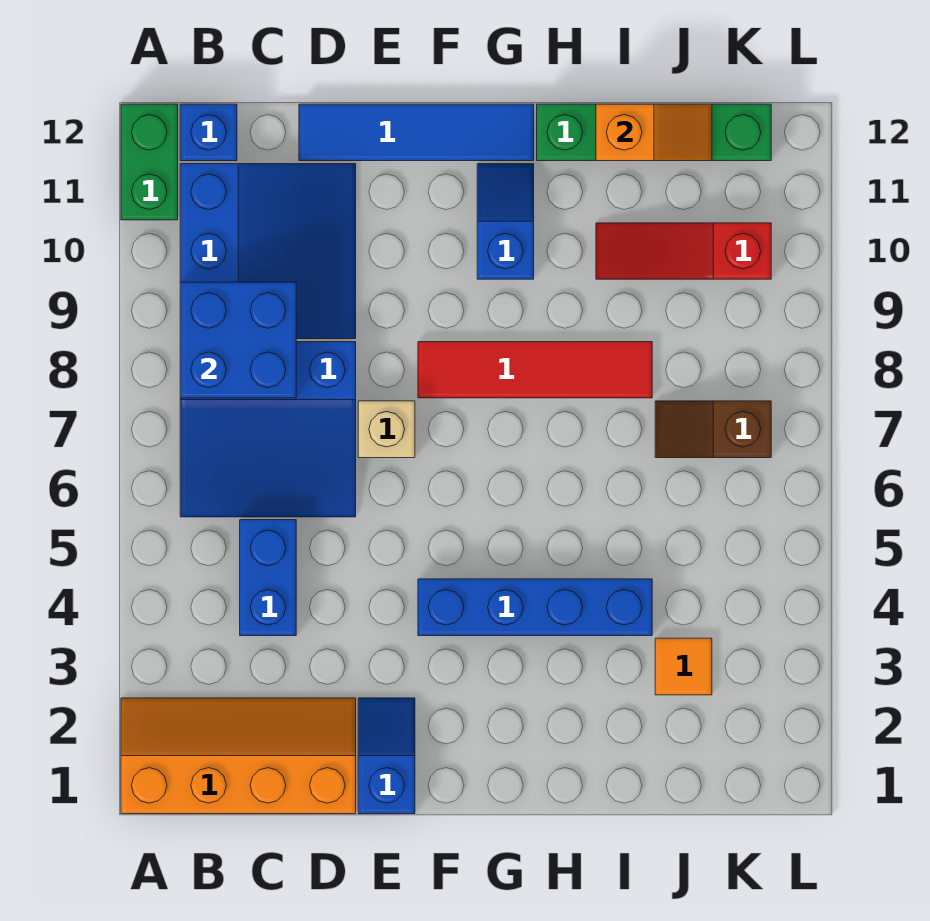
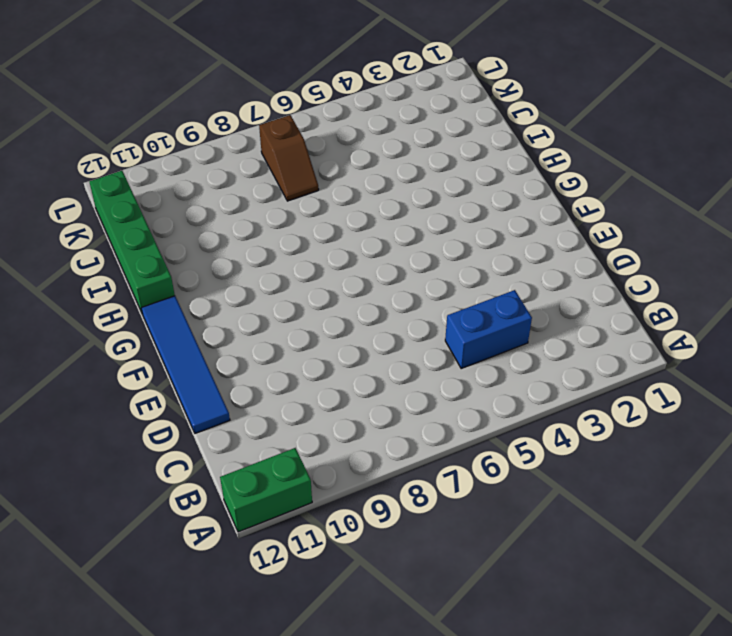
none -> orange 2x4 slope [121,698,356,814]
none -> blue 3x3 slope [180,342,356,517]
none -> blue 3x3 slope [180,164,356,339]

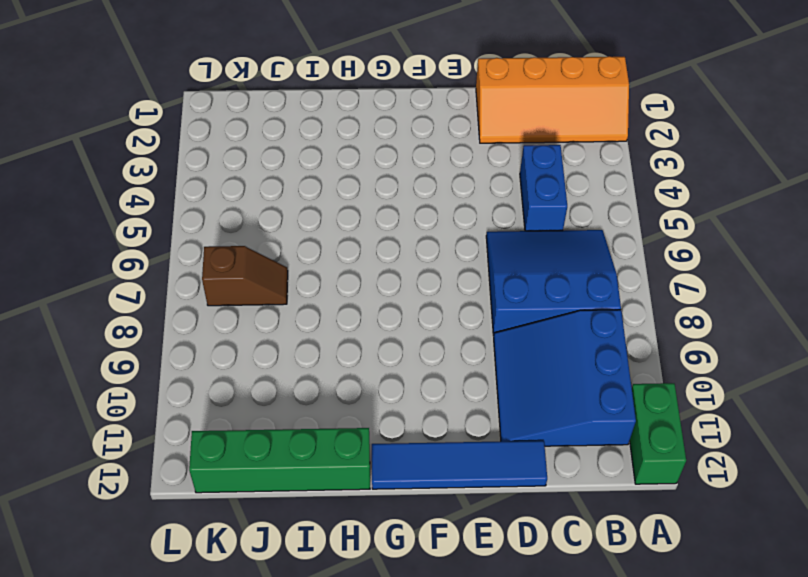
none -> blue 1x1 brick [180,104,237,161]
none -> blue 1x2 slope [358,698,415,814]
none -> tan 1x1 brick [358,401,415,458]

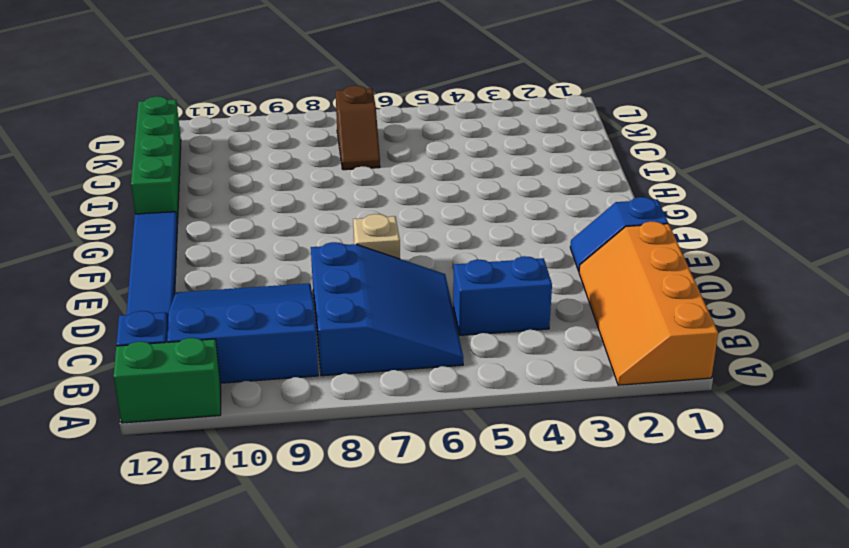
none -> blue 1x4 brick [418,579,652,636]
none -> red 1x4 tile [418,342,652,398]
none -> blue 1x2 slope [477,164,534,279]

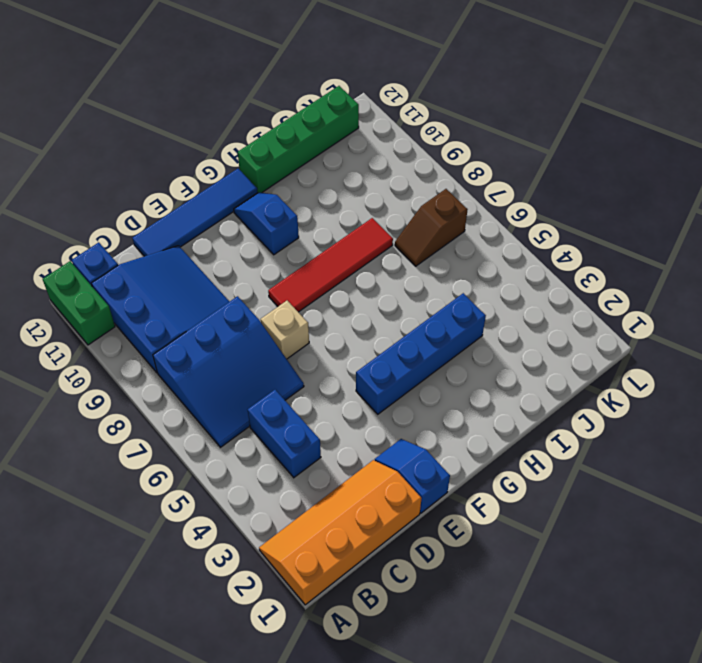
none -> red 1x3 slope [596,223,771,279]
none -> orange 1x1 tile [655,638,712,695]
none -> blue 2x2 brick [180,282,296,398]

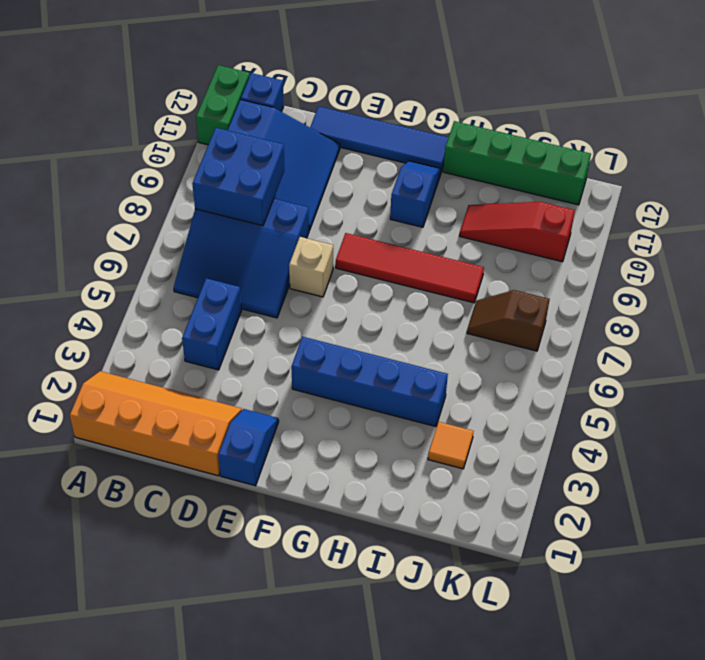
none -> orange 1x2 slope [596,104,712,161]

